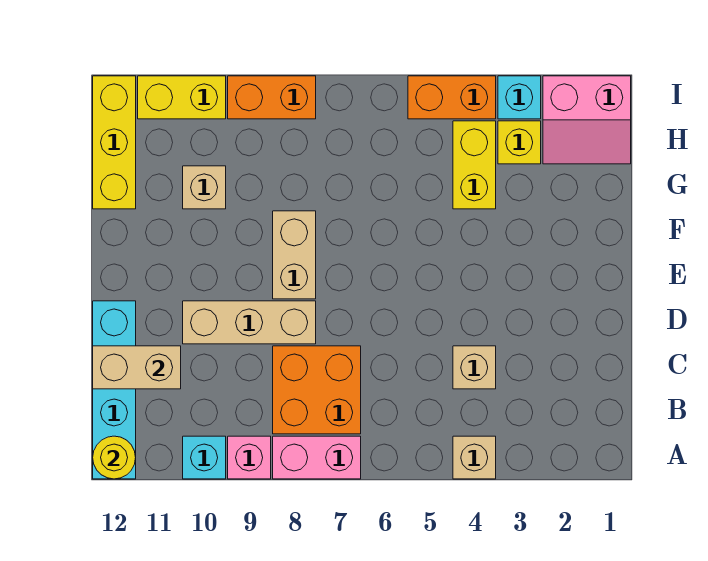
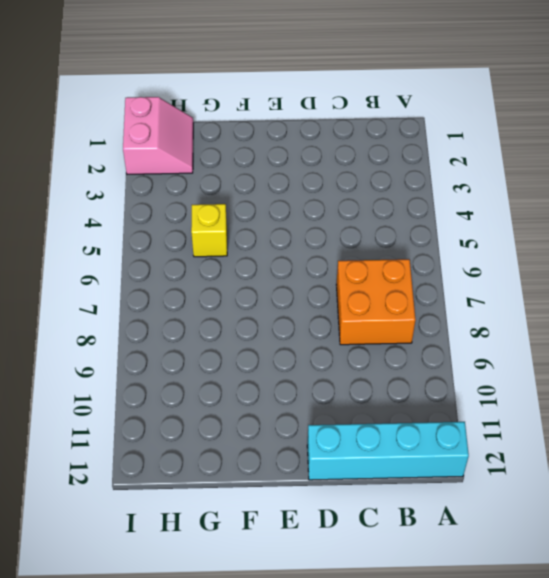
yellow 1x1 brick [191,204,227,257] -> yellow 1x1 brick moved to [498,121,541,164]
none -> tan 1x1 brick [453,436,496,479]
none -> pink 1x2 brick [273,436,361,479]
none -> pink 1x1 brick [228,436,271,479]

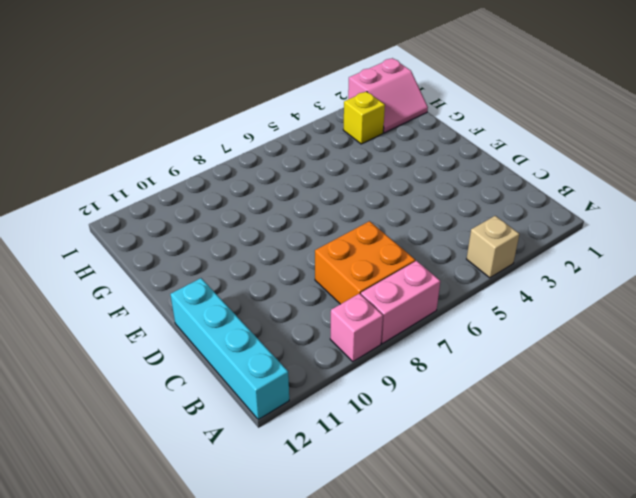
none -> cyan 1x1 brick [183,436,226,479]
none -> tan 1x1 brick [453,346,496,389]
none -> tan 1x3 brick [183,301,316,344]

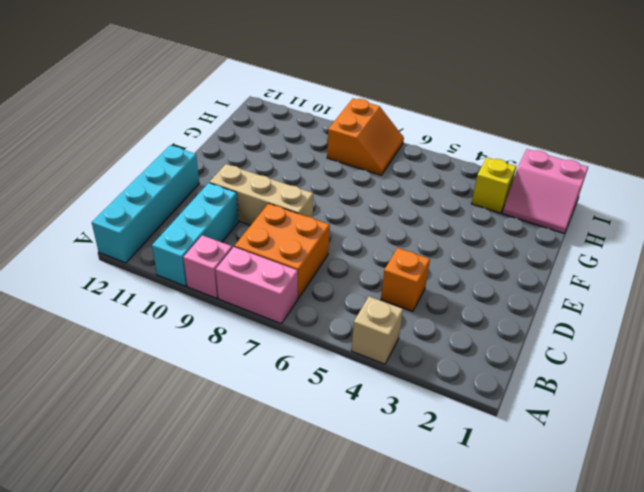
cyan 1x3 brick [152,183,239,286] -> cyan 1x1 brick [183,436,226,479]
orange 1x1 brick [381,248,430,311] -> tan 1x1 brick [453,346,496,389]
orange 2x2 slope [327,98,404,175] -> orange 1x2 brick [228,76,316,119]
none -> tan 1x2 brick [273,211,316,299]
none -> yellow 1x2 brick [453,121,496,209]
none -> tan 1x1 brick [183,166,226,209]

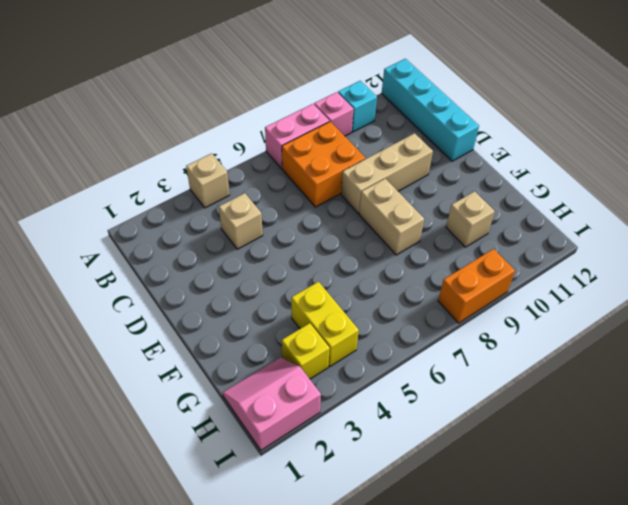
none -> yellow 1x3 brick [93,76,136,209]
none -> cyan 1x1 brick [498,76,541,119]
none -> orange 1x2 brick [408,76,496,119]

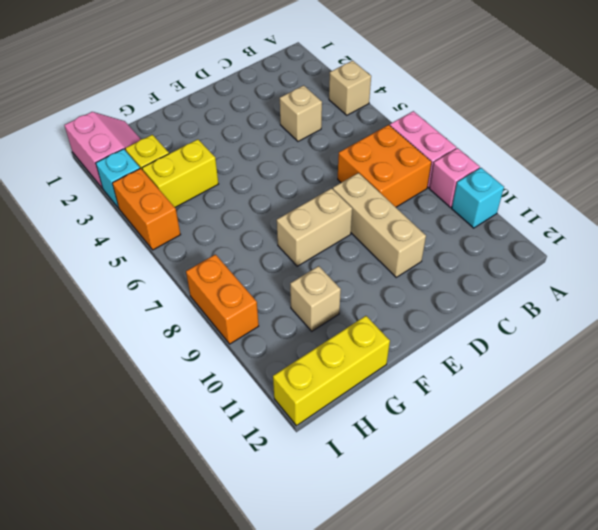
none -> cyan 1x4 brick [93,301,136,479]
none -> yellow 1x2 brick [138,76,226,119]
none -> yellow 1x1 round brick [93,436,136,479]

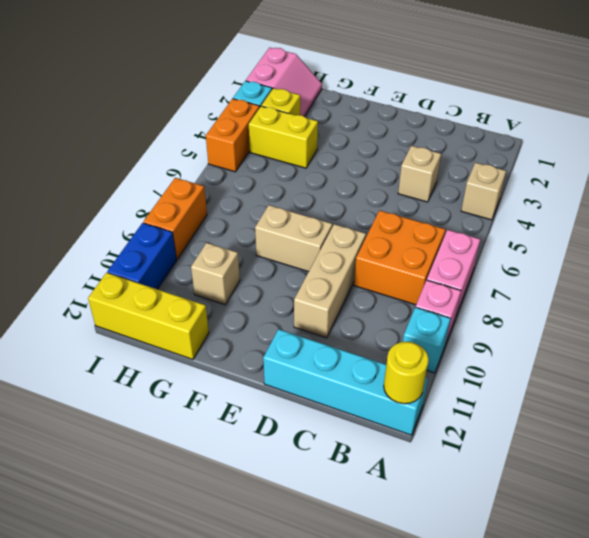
blue 1x2 brick [107,223,177,289] -> yellow 1x2 brick [138,76,226,119]
none -> tan 1x2 brick [93,346,181,389]

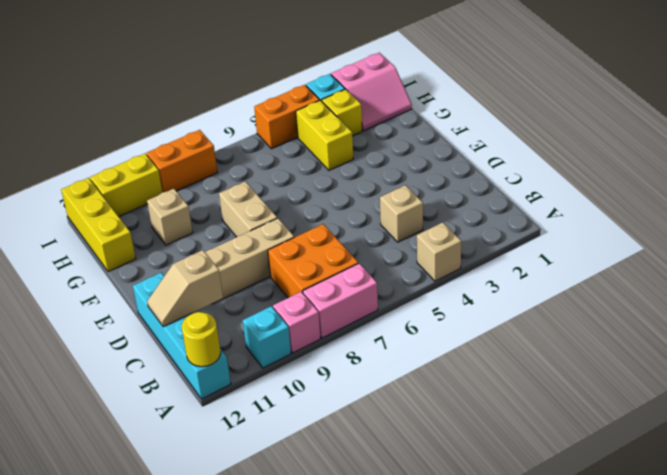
tan 1x2 slope [147,250,223,327] -> tan 1x2 brick [93,346,181,389]

